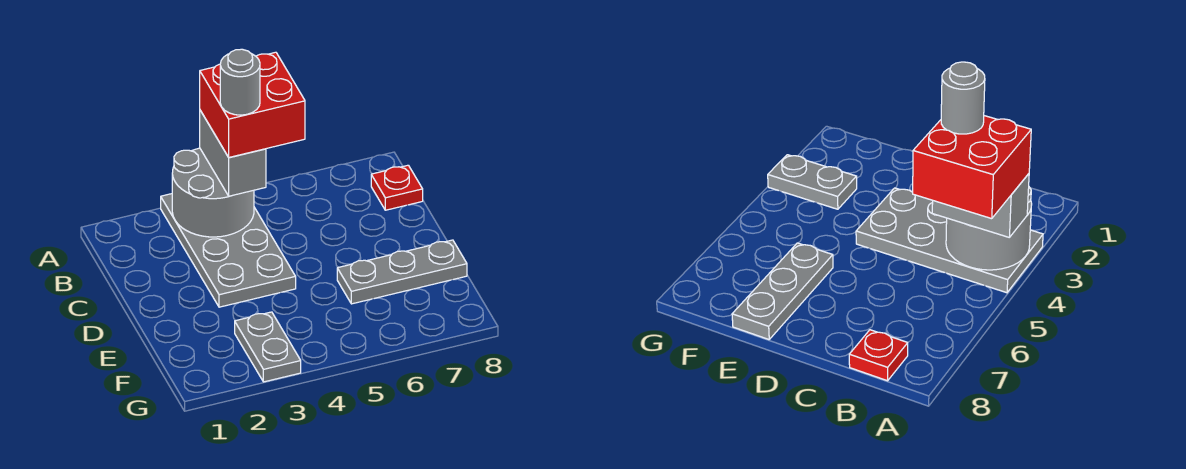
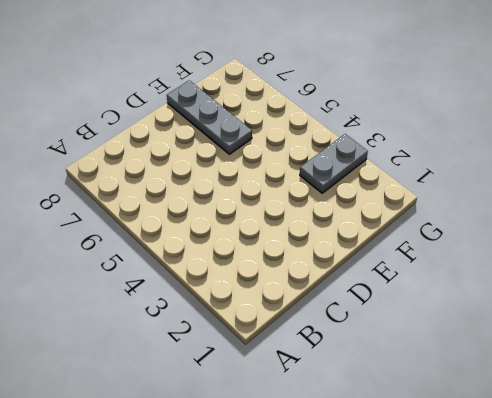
none -> grey 2x4 plate [161,194,296,307]
none -> red 1x1 plate [371,165,423,210]

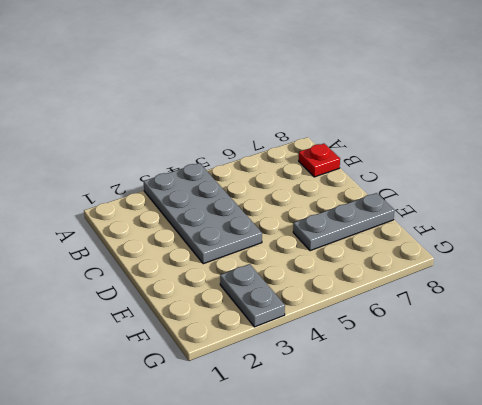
none -> grey 2x2 round brick [172,148,254,237]
none -> grey 1x2 brick [200,110,266,196]

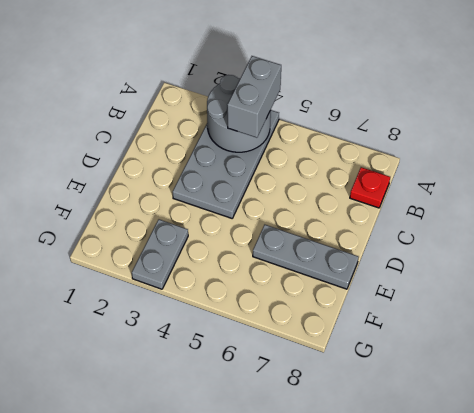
none -> red 2x2 brick [200,52,305,157]
none -> grey 1x1 round brick [220,49,260,115]

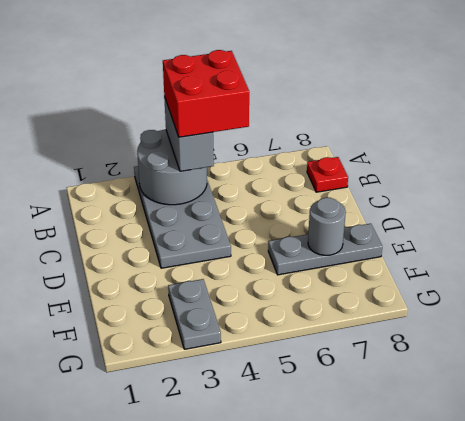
grey 1x1 round brick [308,197,346,255] -> grey 1x1 round brick moved to [220,49,260,115]

